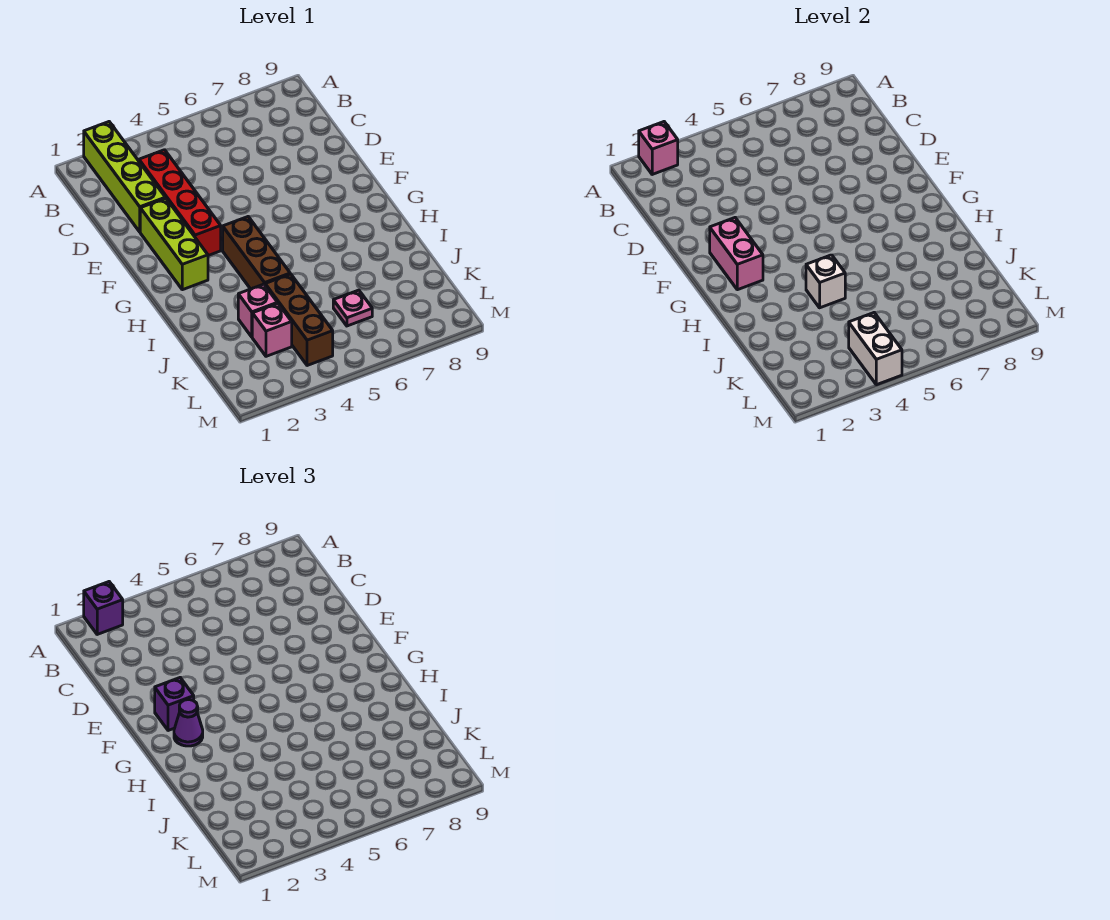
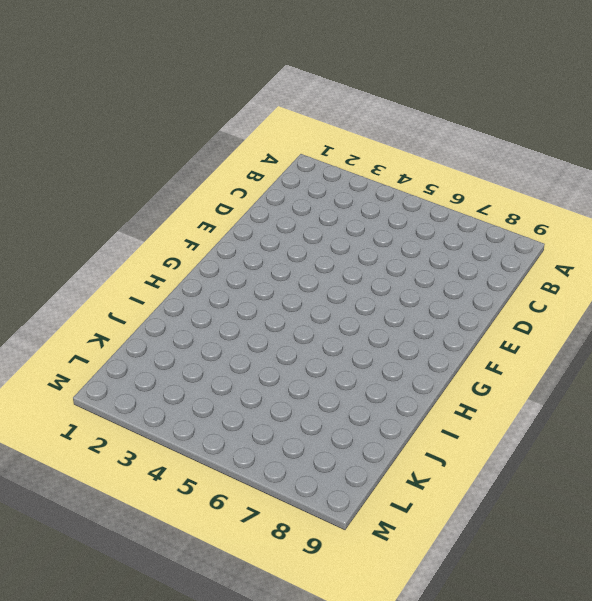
none -> lime 1x4 brick [84,122,165,232]
none -> red 1x4 brick [139,150,221,256]
none -> lime 1x3 brick [140,198,208,290]

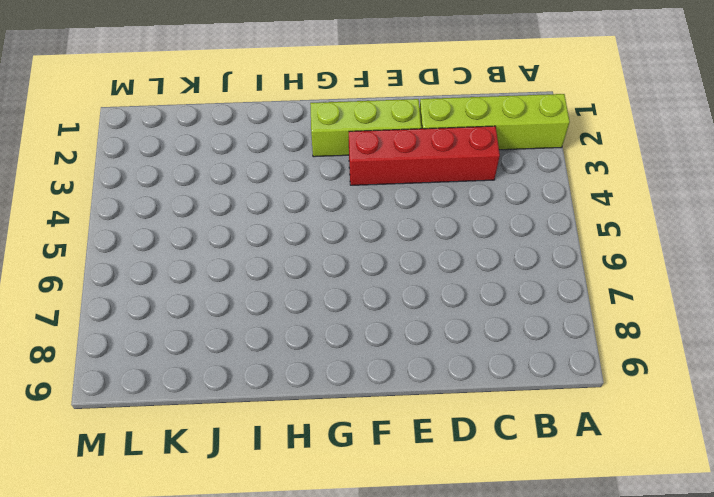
none -> brown 1x3 brick [223,217,290,289]
none -> pink 1x1 brick [238,284,277,337]
none -> brown 1x3 brick [265,274,333,366]

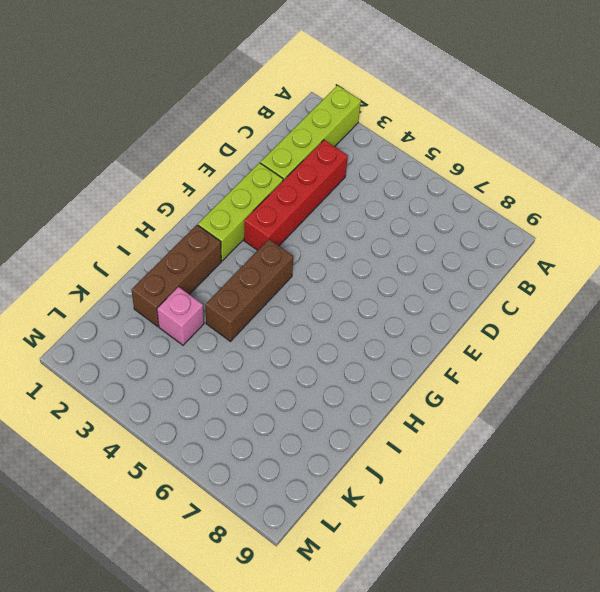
brown 1x3 brick [132,225,221,326] -> brown 1x3 brick moved to [265,274,333,366]
none -> pink 1x1 brick [252,303,292,356]
none -> pink 1x1 plate [333,290,372,326]
none -> pink 1x1 brick [639,122,678,174]

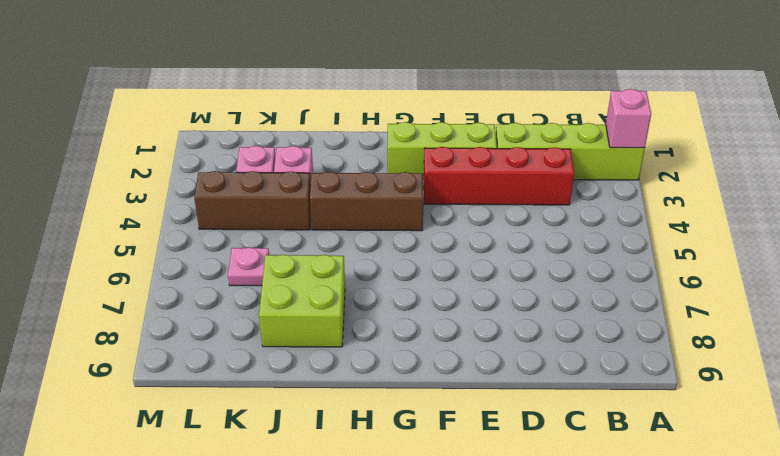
lime 2x2 brick [259,255,345,347] -> none
none -> pink 1x2 brick [710,218,763,290]
none -> white 1x1 brick [806,255,845,308]
none -> white 1x2 brick [849,313,902,385]

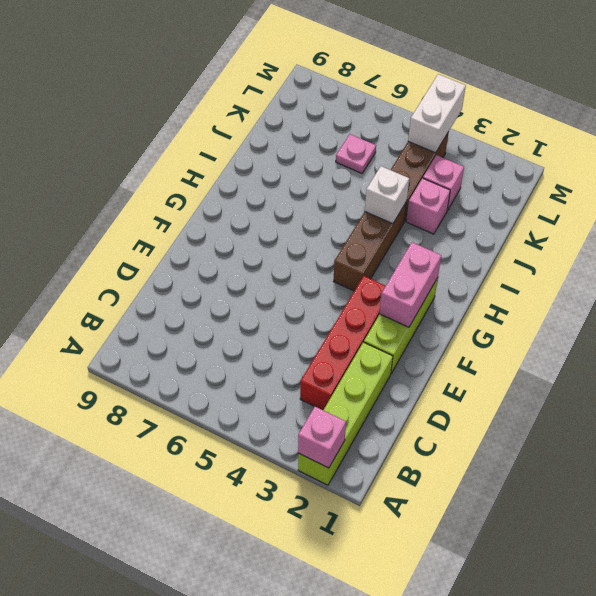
none -> purple 1x1 brick [84,582,123,634]
none -> purple 1x1 brick [155,678,194,731]
none -> purple 1x1 cone [174,700,203,746]

